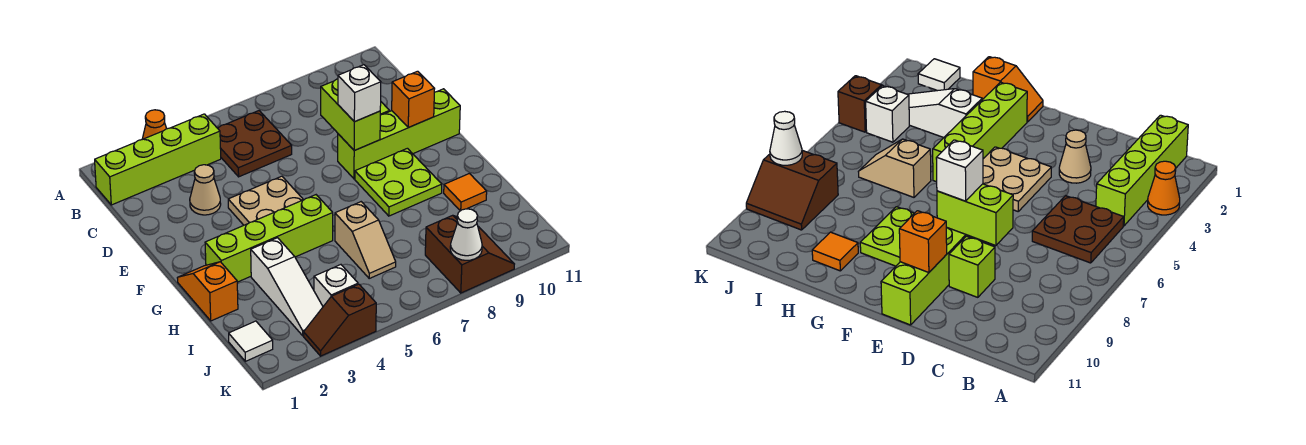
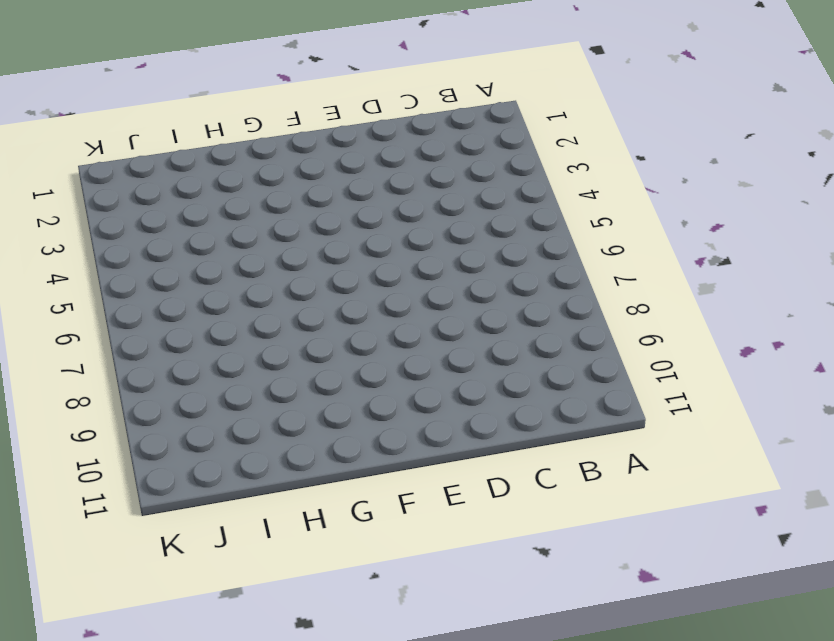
none -> orange 1x1 cone [142,110,167,139]
none -> lime 1x4 brick [95,114,221,205]
none -> brown 2x2 plate [218,111,292,177]

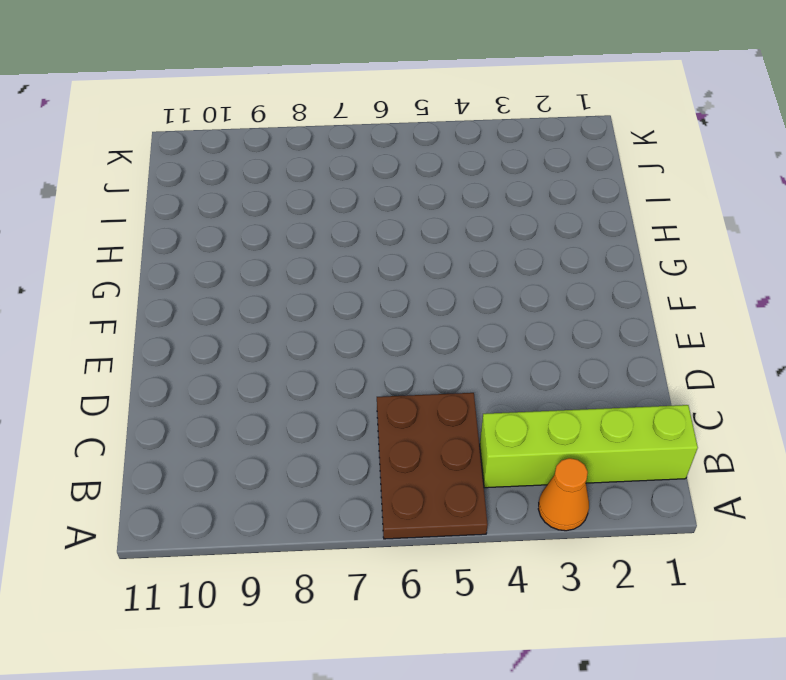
brown 2x3 plate [377,393,488,539] -> brown 2x2 plate [218,111,292,177]
none -> tan 1x1 cone [190,165,221,215]
none -> lime 1x1 brick [949,236,995,297]
none -> tan 2x2 plate [228,176,303,225]

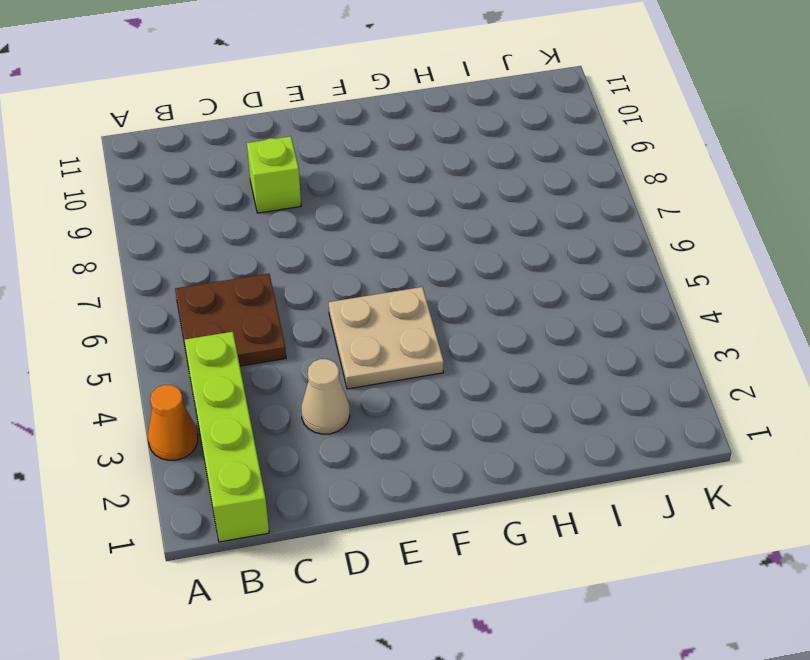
none -> lime 1x4 brick [338,89,460,179]
none -> lime 2x2 plate [355,148,442,216]
none -> orange 1x2 slope [178,262,238,321]

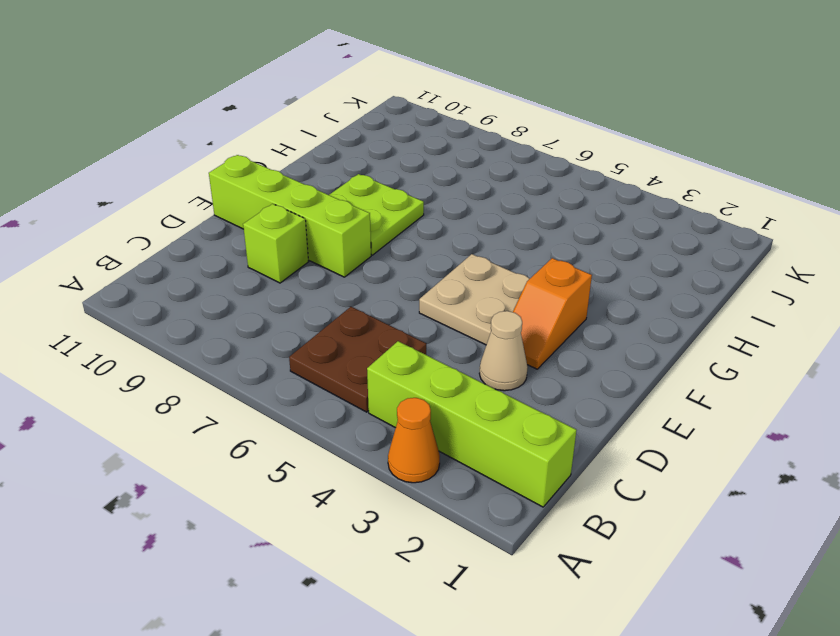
orange 1x2 slope [513,258,592,369] -> orange 1x2 slope moved to [178,262,238,321]
none -> lime 1x4 brick [205,195,333,282]
none -> white 1x3 slope [251,238,323,336]
none -> tan 1x2 slope [335,202,396,278]

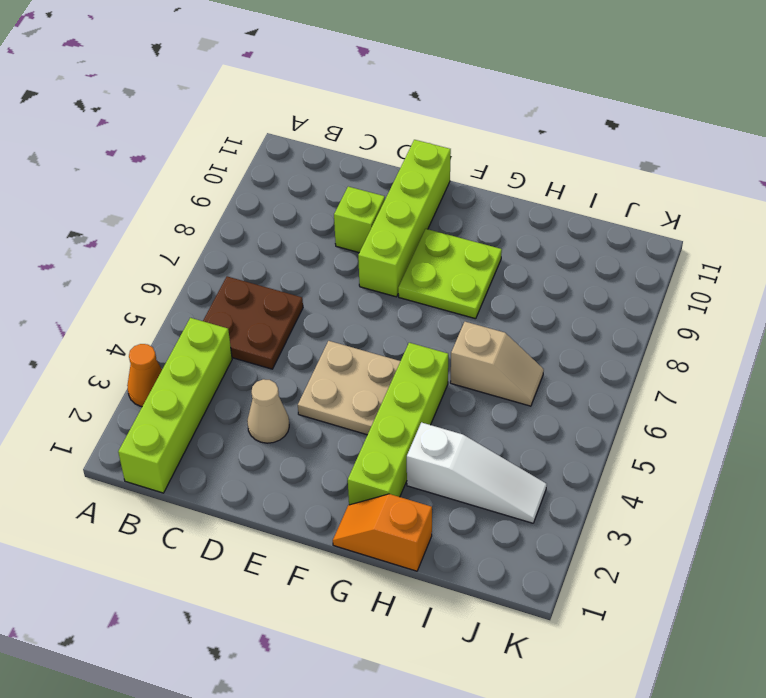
none -> orange 1x1 tile [444,174,487,211]
none -> white 1x1 tile [229,321,273,361]
none -> white 1x1 brick [314,265,358,306]

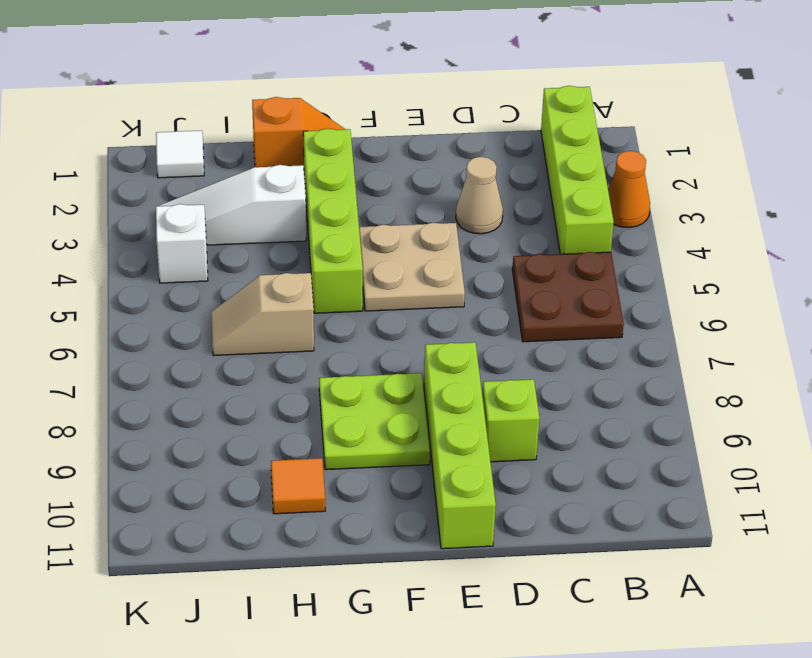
none -> brown 2x2 slope [425,215,514,293]
none -> brown 1x2 slope [304,284,376,356]
none -> lime 1x2 brick [321,79,380,150]

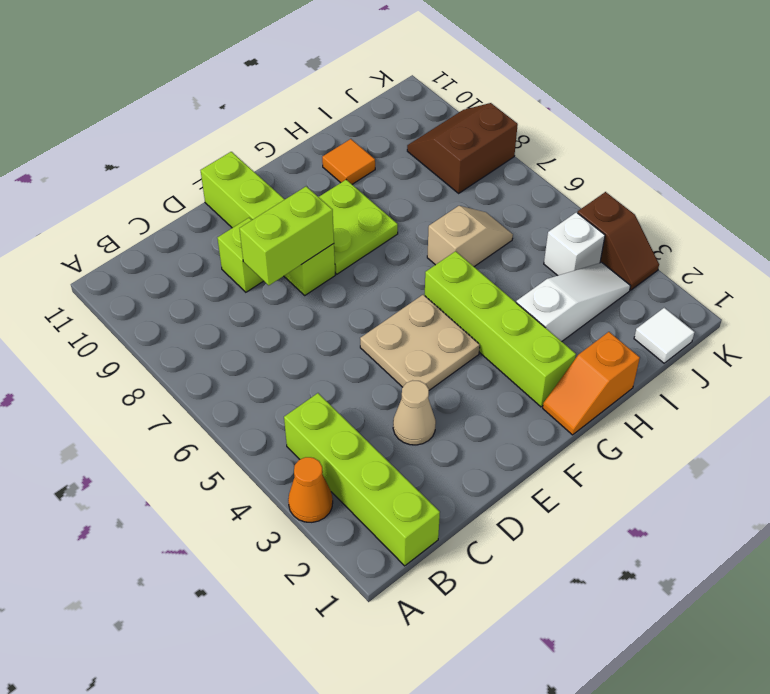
none -> brown 2x2 plate [218,111,292,177]
none -> orange 1x1 brick [392,71,435,128]
none -> white 1x1 cone [450,209,482,260]

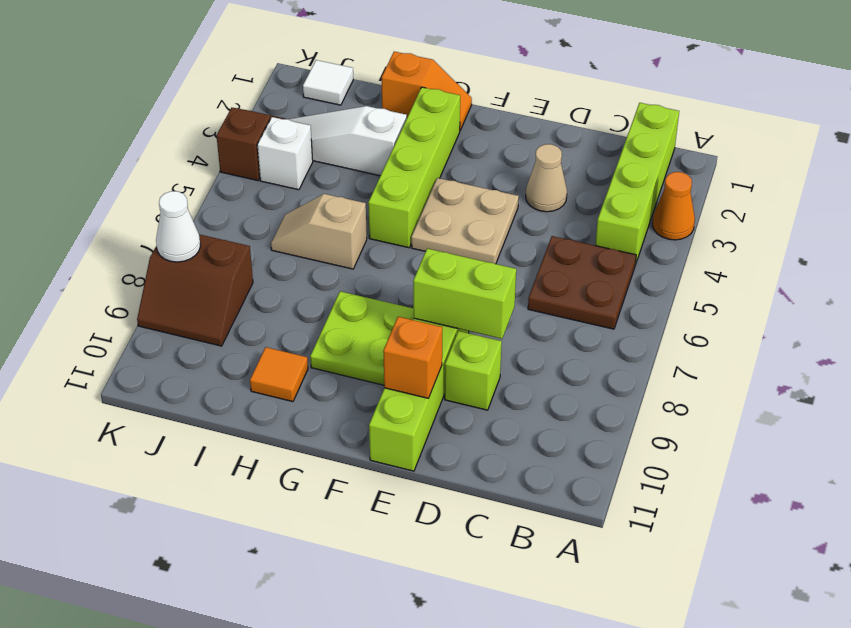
none -> white 1x1 brick [338,65,381,122]

